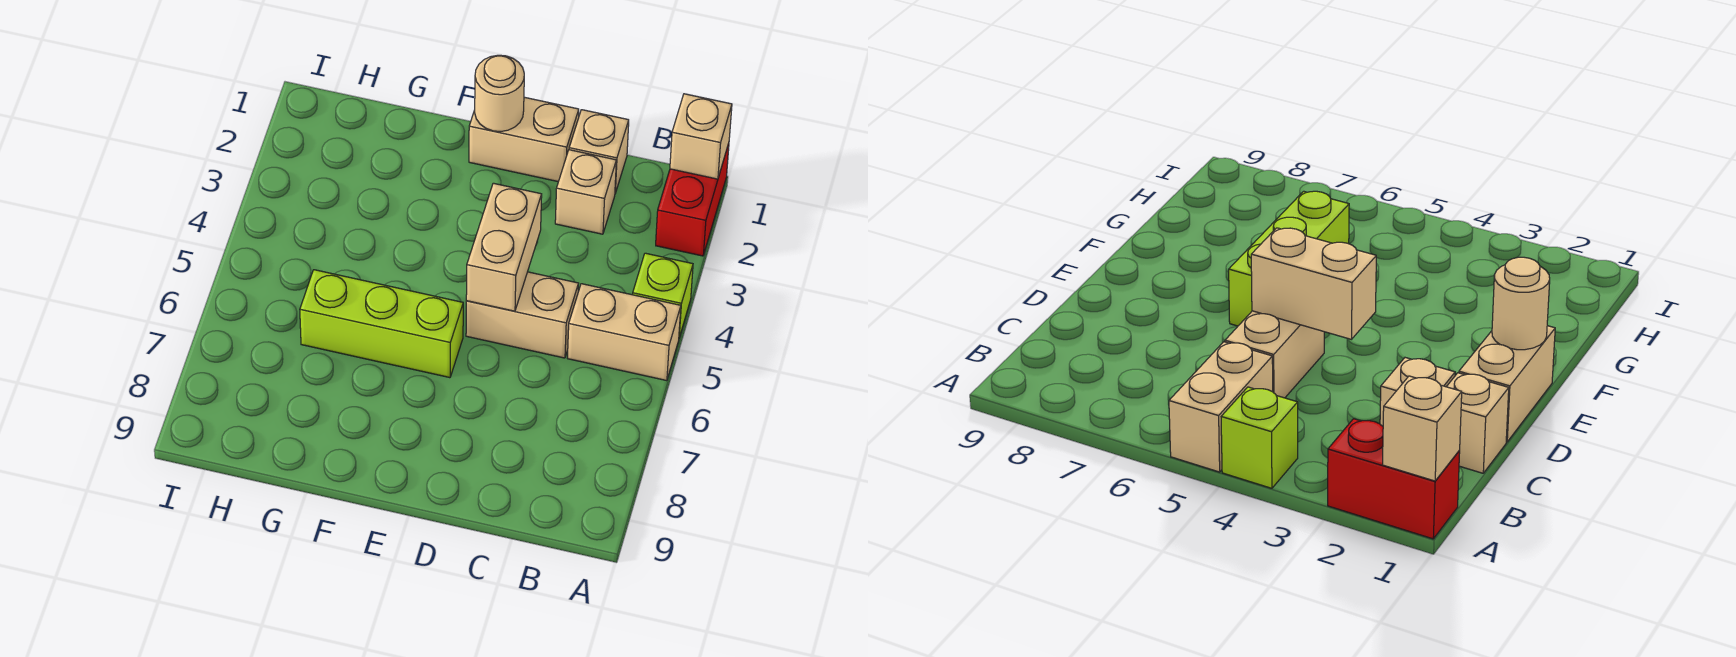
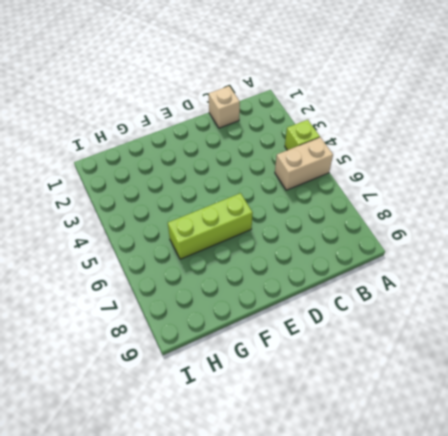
none -> red 1x2 brick [656,143,729,256]
none -> tan 1x1 brick [555,150,616,234]

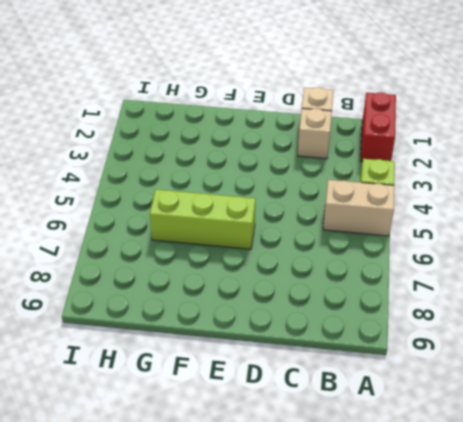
none -> tan 1x2 brick [466,272,579,358]
none -> tan 1x2 brick [469,97,579,182]

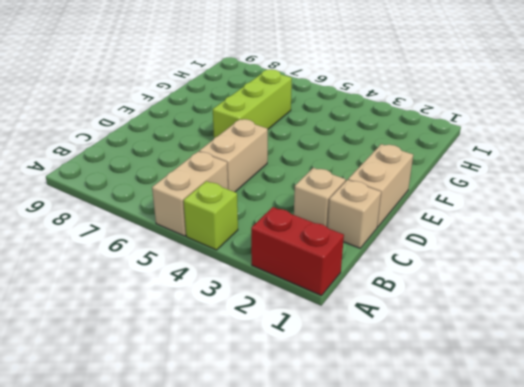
none -> tan 1x1 brick [670,94,732,179]
none -> tan 1x2 brick [466,183,542,311]

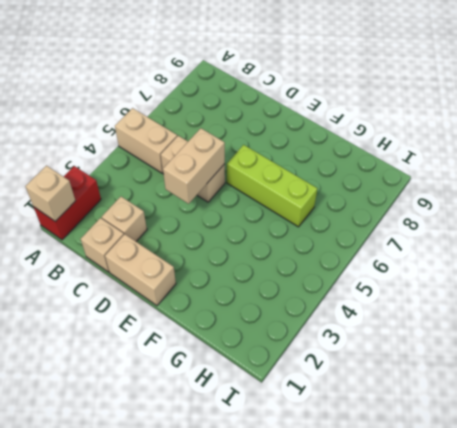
none -> lime 1x1 brick [633,253,693,337]
none -> tan 1x1 round brick [475,55,524,132]

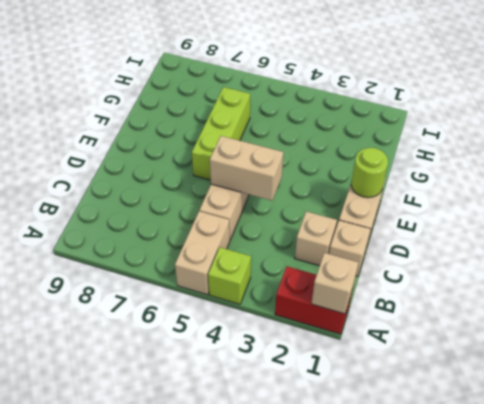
lime 1x1 round brick [351,148,388,198] -> tan 1x1 round brick [475,55,524,132]

